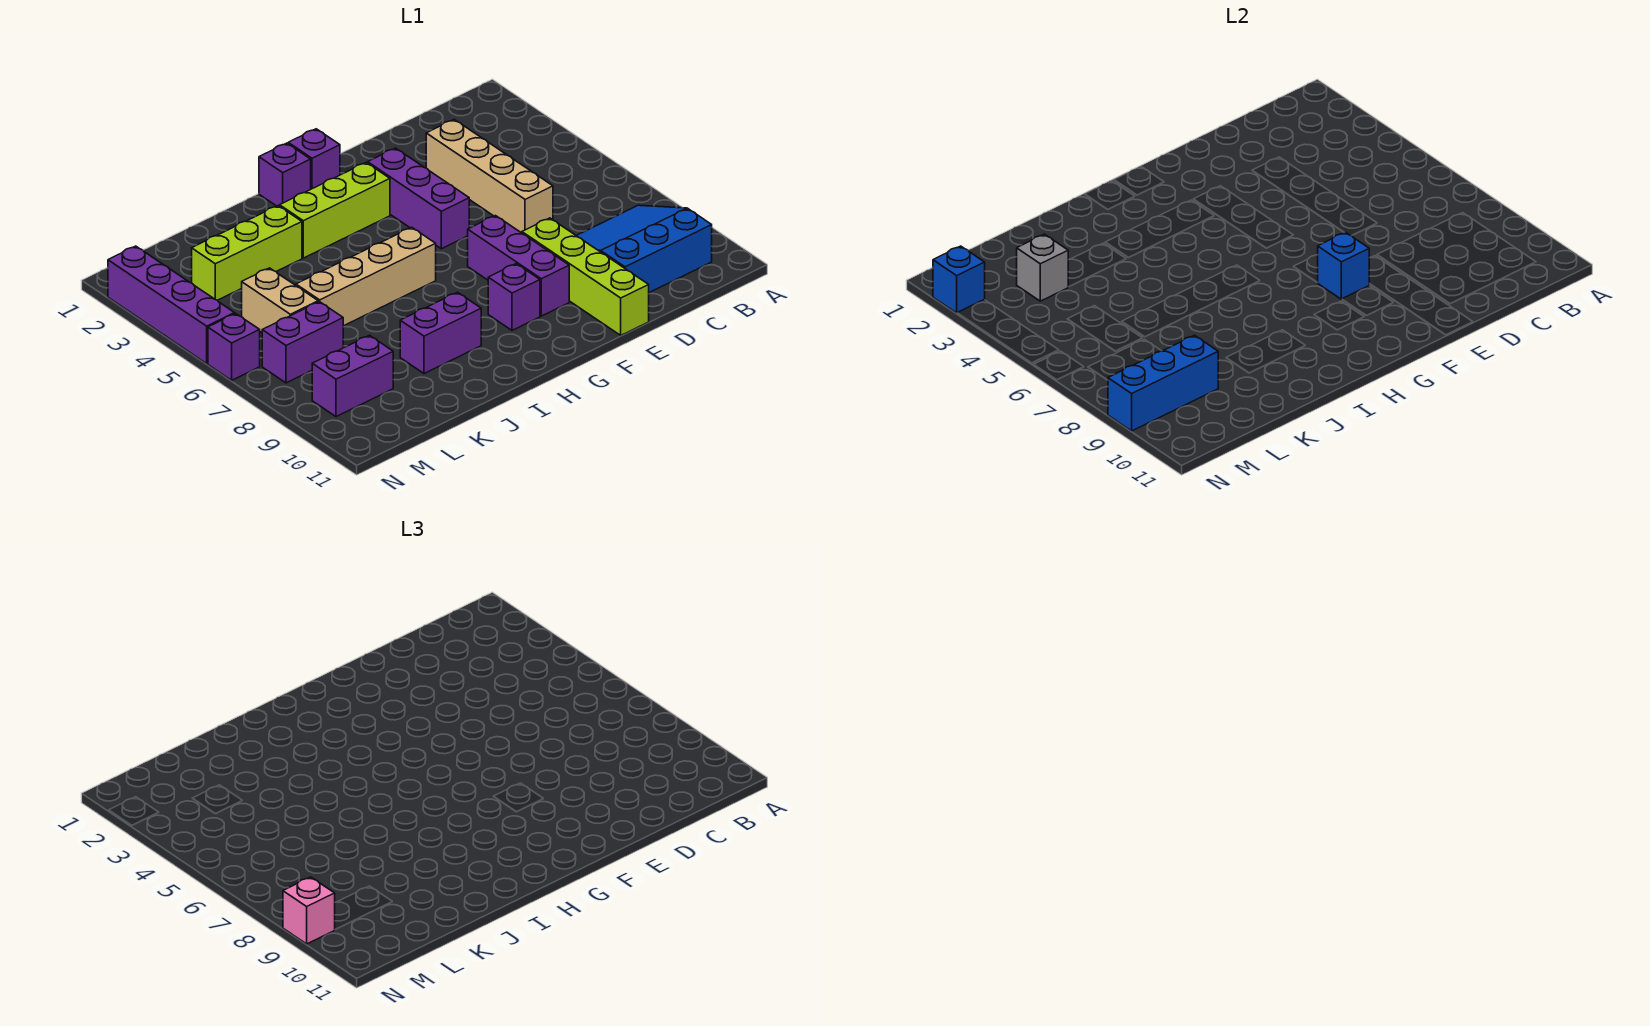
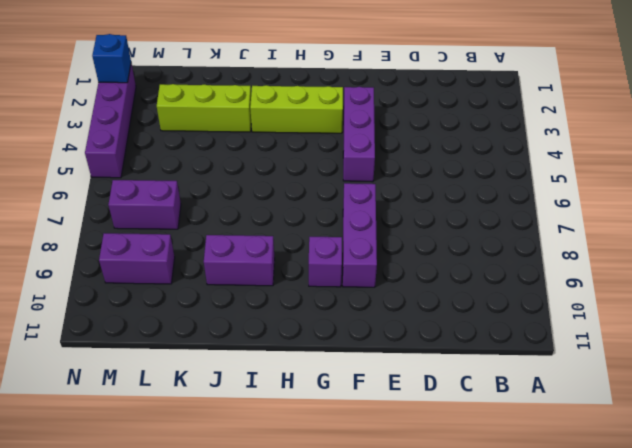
none -> blue 3x3 slope [576,205,712,293]
none -> tan 1x4 brick [426,120,553,233]
none -> lime 1x4 brick [522,218,649,335]

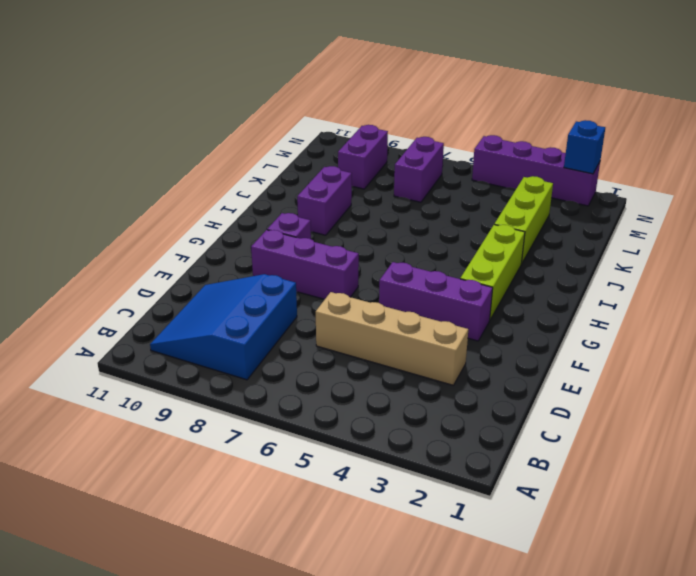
blue 3x3 slope [150,274,297,380] -> blue 3x3 slope turned to [576,205,712,293]
none -> lime 1x4 brick [522,218,649,335]
none -> purple 1x1 brick [288,129,340,189]
none -> purple 1x1 brick [259,143,311,206]

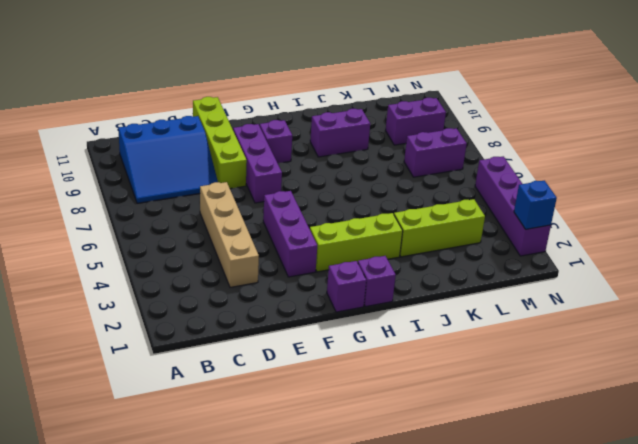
none -> tan 1x4 brick [296,227,436,326]
none -> tan 1x2 brick [242,268,318,332]
none -> purple 1x1 brick [208,314,260,380]

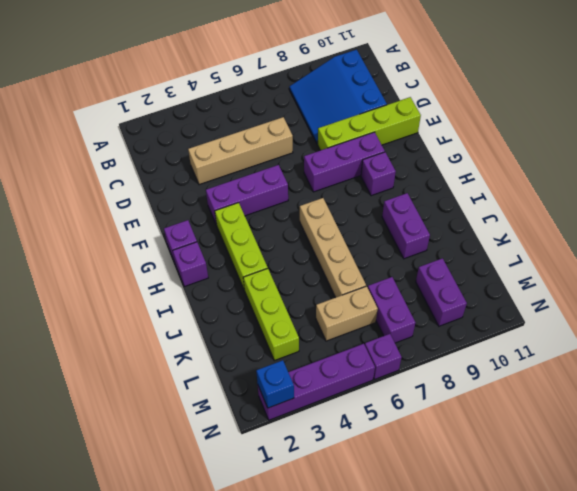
none -> blue 1x1 brick [1317,232,1369,299]
none -> grey 1x1 brick [1017,234,1068,301]
none -> blue 1x3 brick [1108,335,1218,431]

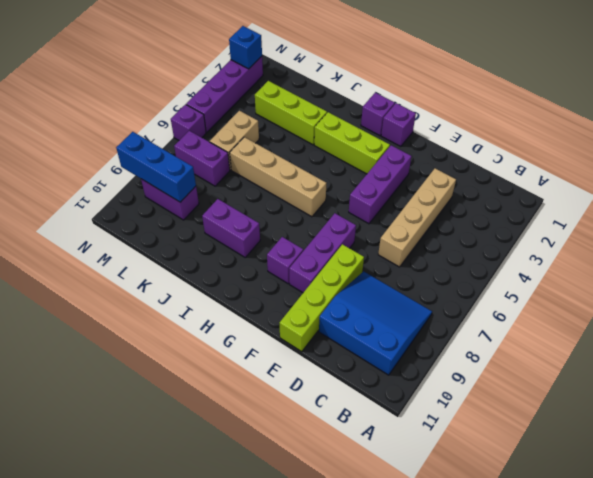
none -> blue 1x1 brick [1317,232,1369,299]
none -> grey 1x1 brick [1017,234,1068,301]
none -> pink 1x1 brick [283,877,335,944]

